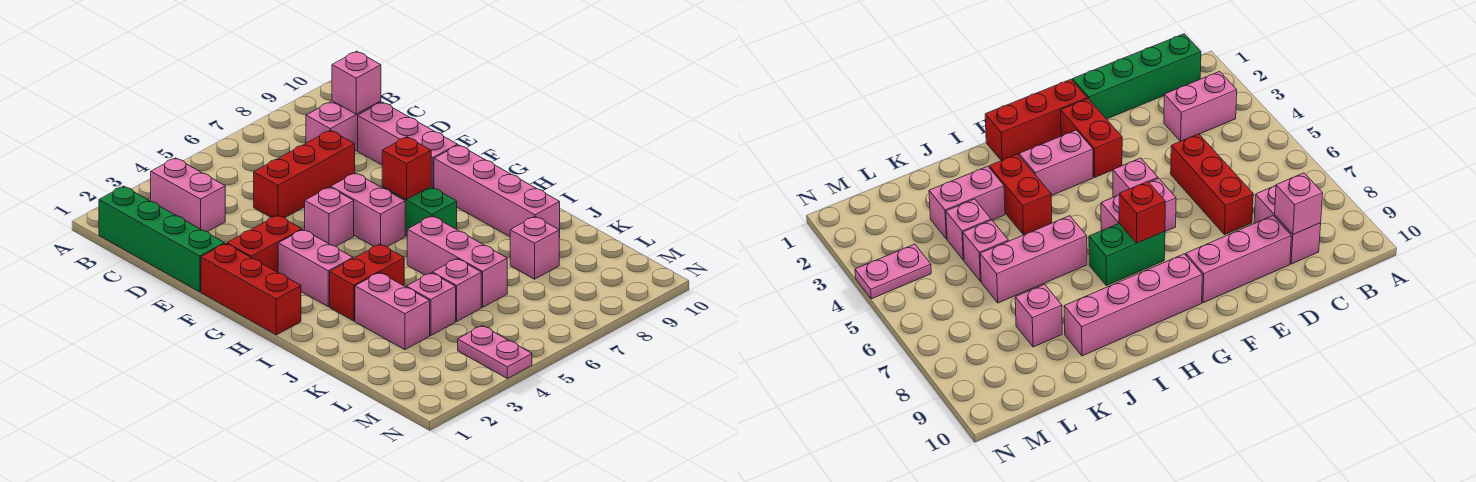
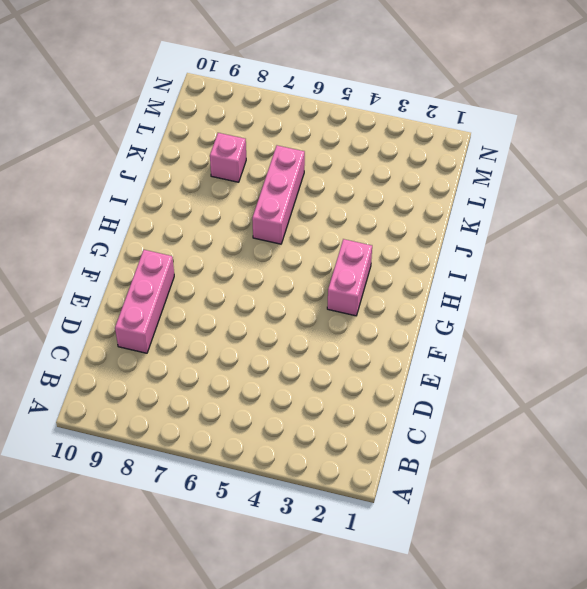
none -> green 1x4 brick [99,186,225,292]
none -> pink 1x2 brick [151,158,225,232]
none -> pink 1x2 brick [306,101,381,151]

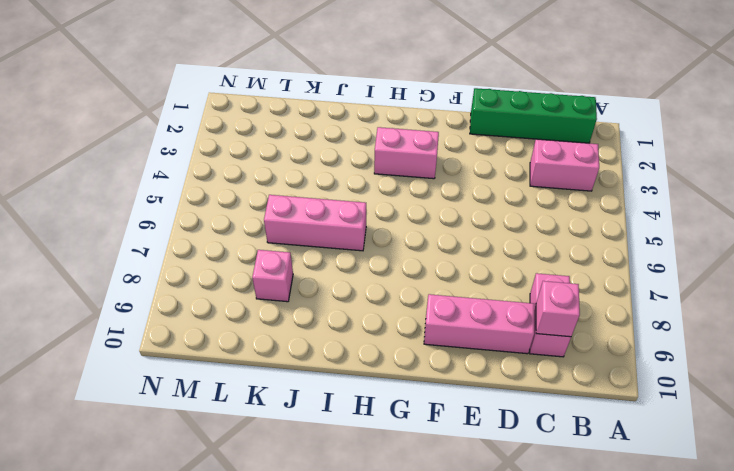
none -> red 1x3 brick [254,130,355,218]
none -> red 1x3 brick [201,243,301,335]
none -> red 1x2 brick [227,215,302,272]

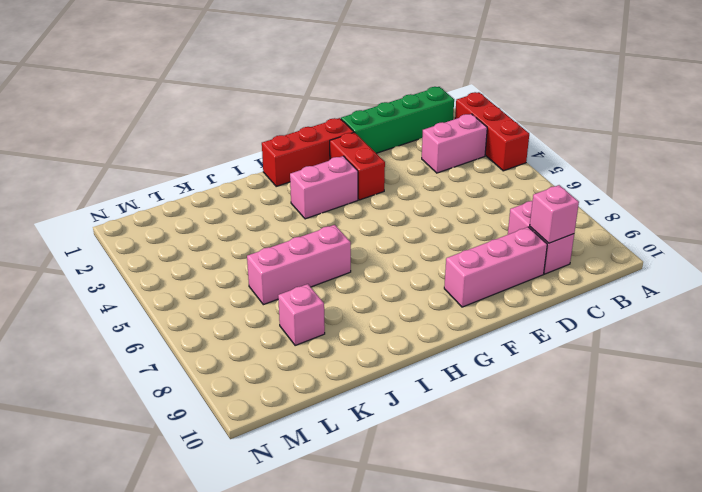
red 1x3 brick [455,92,529,171] -> red 1x3 brick moved to [254,130,355,218]
none -> pink 1x1 brick [305,187,354,246]
none -> pink 1x2 brick [331,173,405,247]
none -> green 1x2 brick [382,187,457,236]

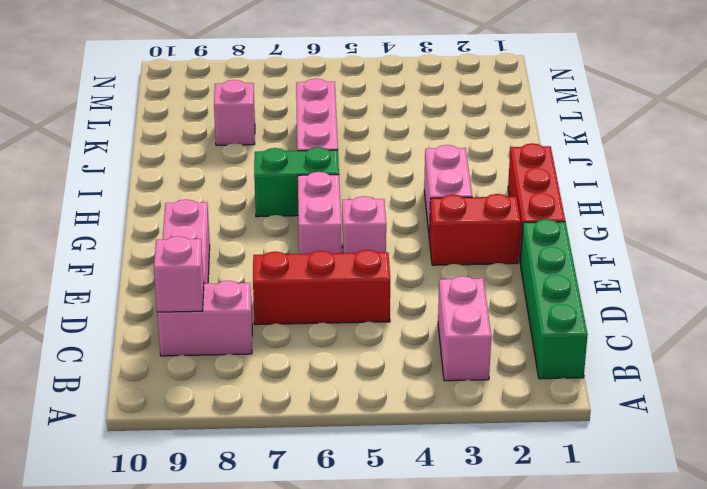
green 1x2 brick [254,147,339,217] -> green 1x2 brick turned to [382,187,457,236]
none -> pink 1x4 brick [434,145,560,237]
none -> red 1x2 brick [330,244,404,321]
none -> pink 1x2 brick [355,273,430,350]

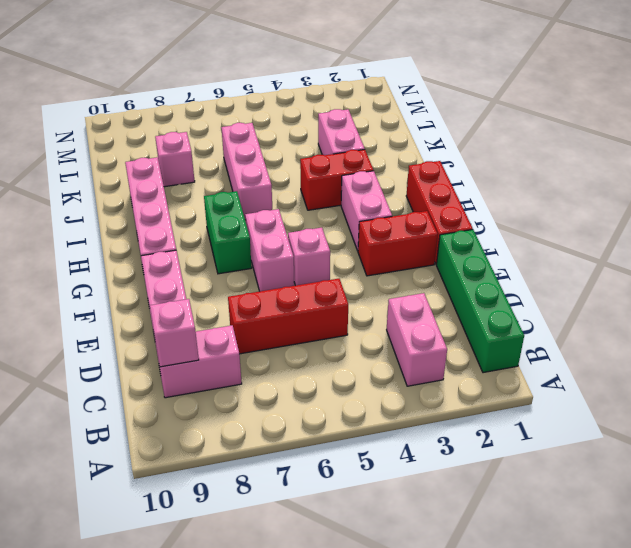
none -> pink 1x1 brick [407,273,456,336]
none -> pink 1x1 brick [432,259,481,321]
none -> pink 1x2 plate [458,326,532,378]

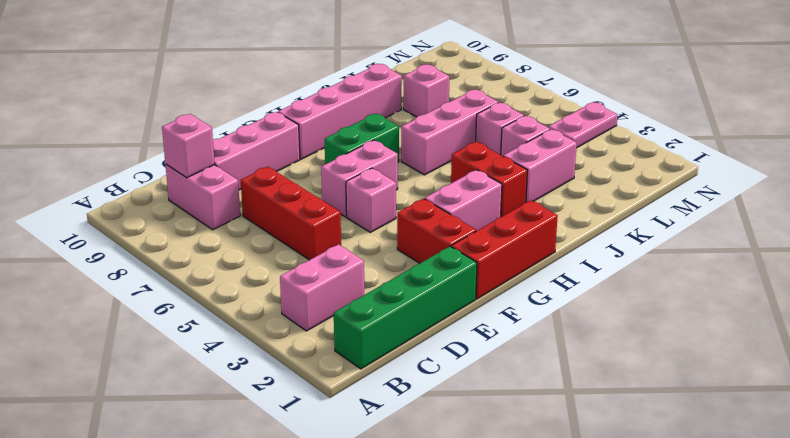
none -> red 1x1 brick [382,137,431,200]

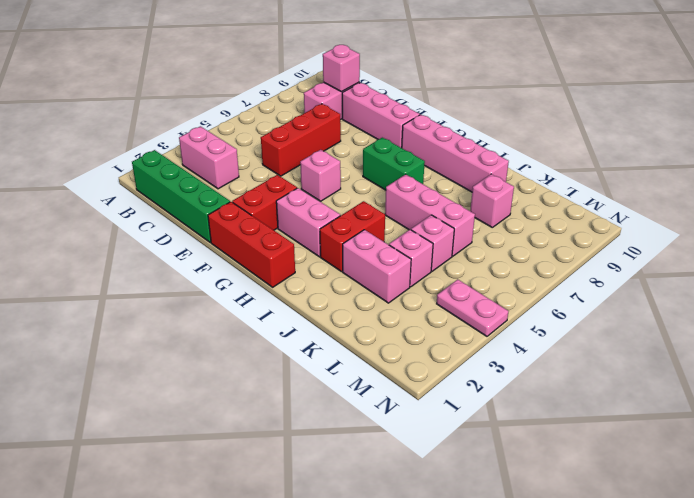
none -> pink 1x2 brick [331,173,405,247]
none -> red 1x1 brick [382,137,431,200]

